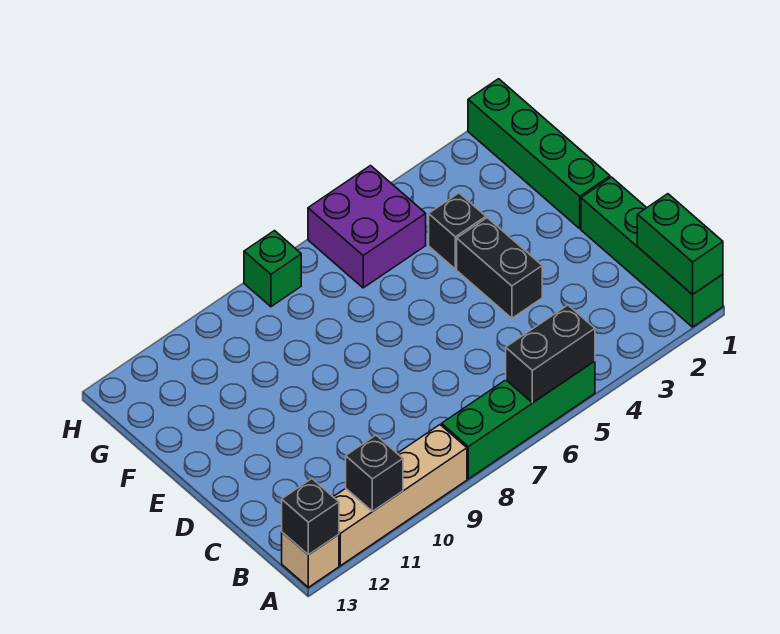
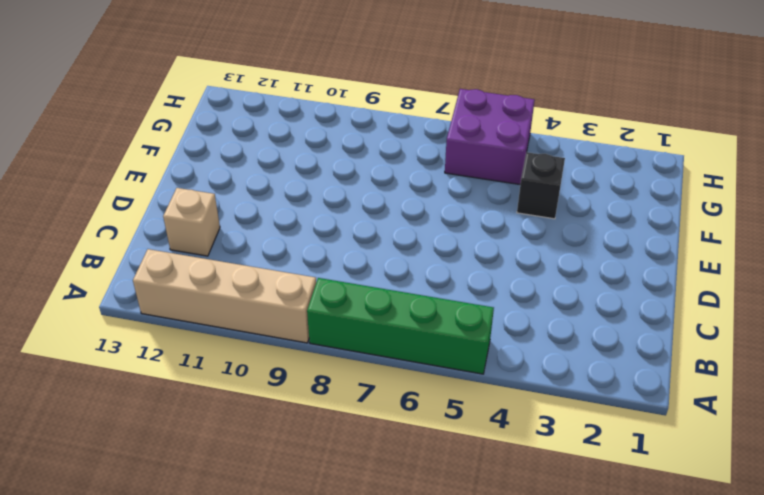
tan 1x1 brick [163,188,220,256] -> tan 1x1 brick moved to [282,532,339,587]
none -> green 1x4 brick [581,177,723,327]
none -> black 1x2 brick [457,218,542,318]
none -> green 1x4 brick [468,79,610,228]

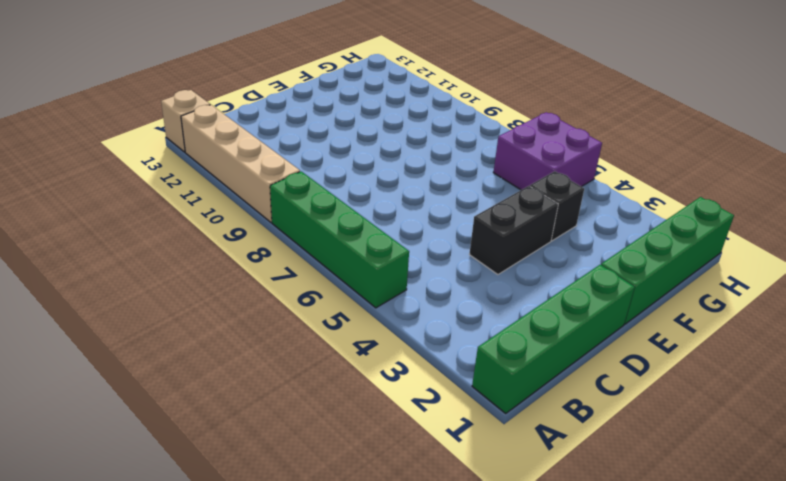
none -> green 1x1 brick [244,231,301,307]
none -> green 1x2 brick [637,194,723,295]
none -> black 1x2 brick [506,305,595,403]

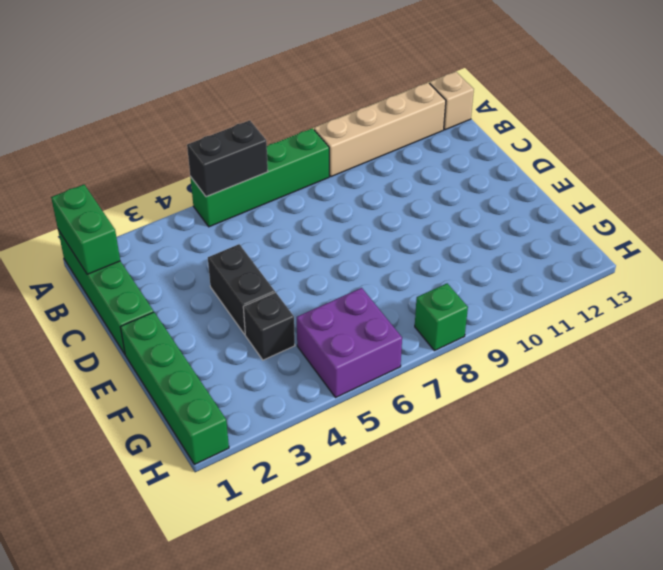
none -> black 1x1 brick [346,435,403,511]
none -> black 1x1 brick [282,479,339,555]

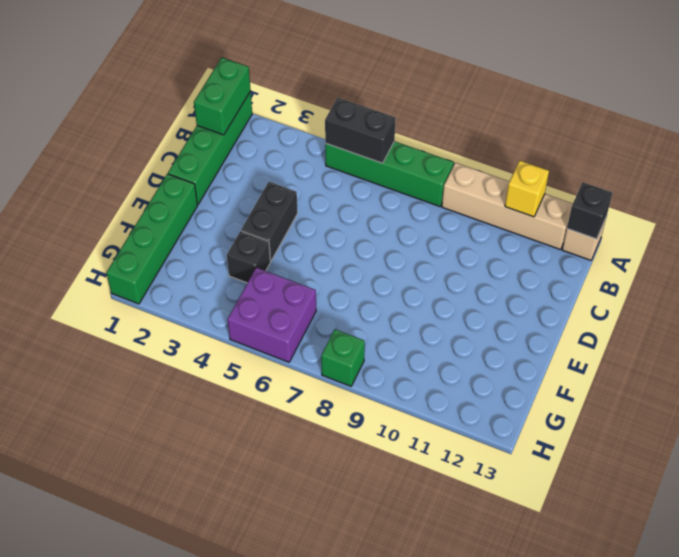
yellow 1x1 brick [505,161,549,217] -> black 1x1 brick [346,435,403,511]

